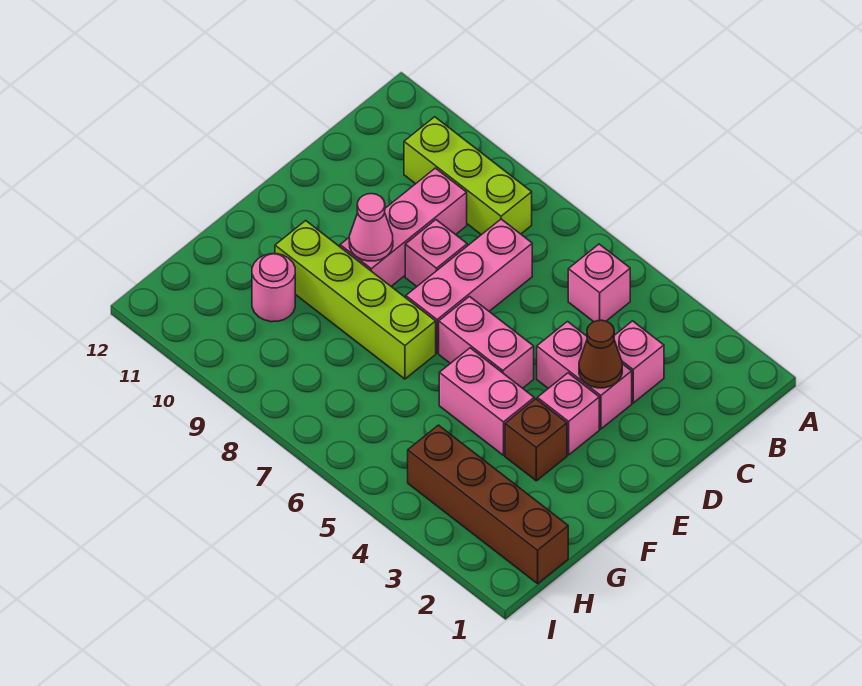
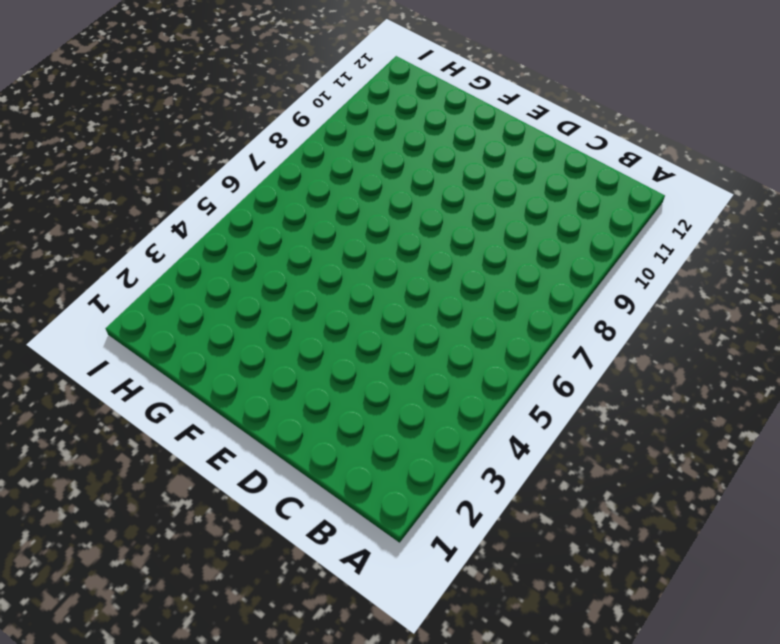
none -> pink 1x1 brick [568,244,630,322]
none -> lime 1x3 brick [404,117,532,235]
none -> pink 1x1 brick [614,321,664,403]

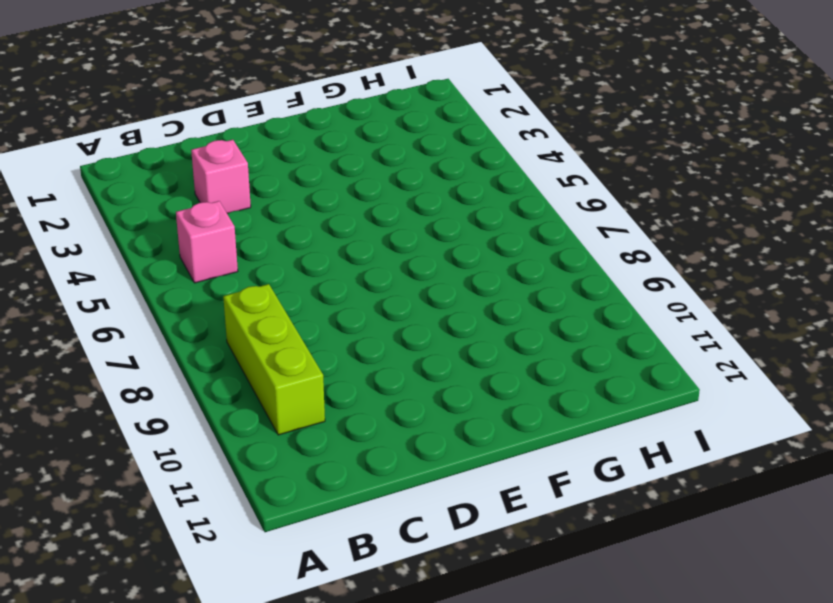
none -> pink 1x3 brick [406,219,532,353]
none -> pink 1x3 brick [340,168,467,286]
none -> pink 1x2 brick [537,322,632,429]

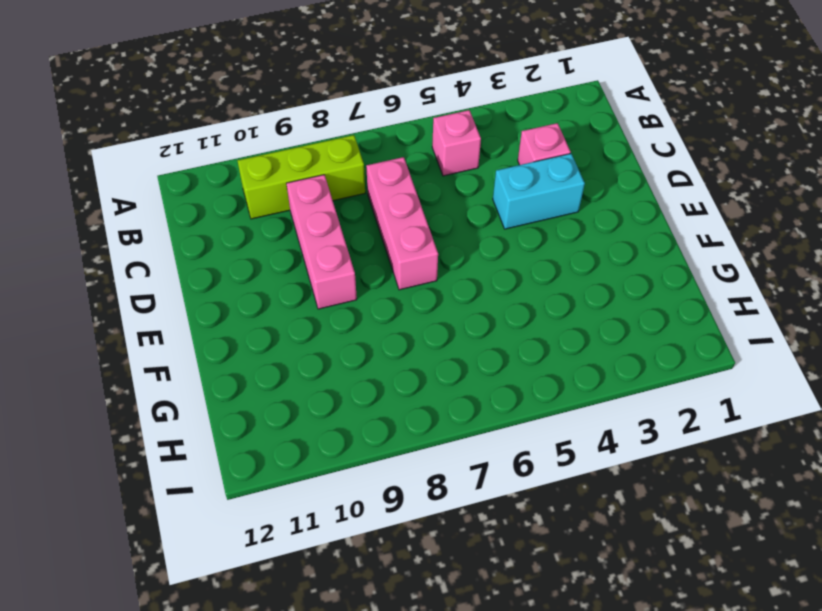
cyan 1x2 brick [493,153,585,229] -> pink 1x2 brick [537,322,632,429]
none -> pink 1x1 brick [405,220,467,286]
none -> pink 1x1 brick [537,373,599,455]
none -> pink 1x2 brick [439,297,534,388]

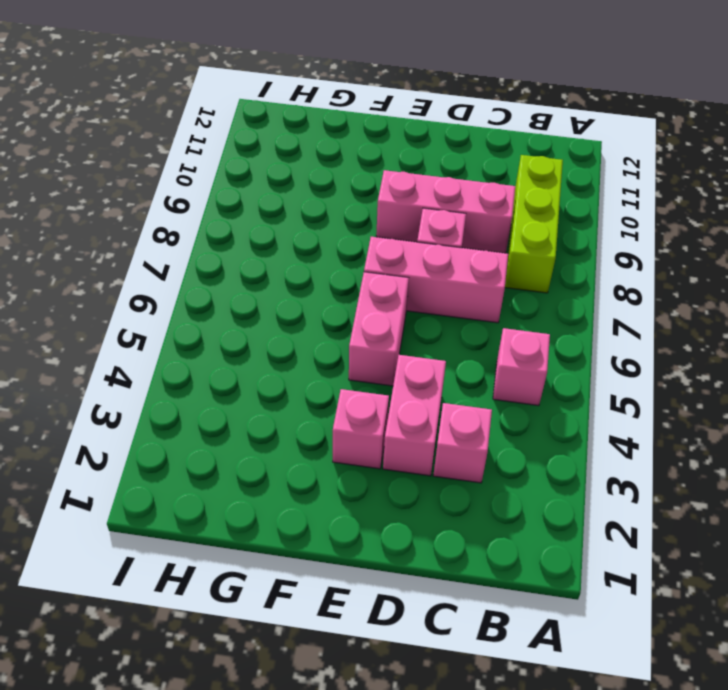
none -> brown 1x1 brick [505,399,567,481]
none -> pink 1x2 brick [439,348,534,455]
none -> lime 1x4 brick [275,221,436,379]

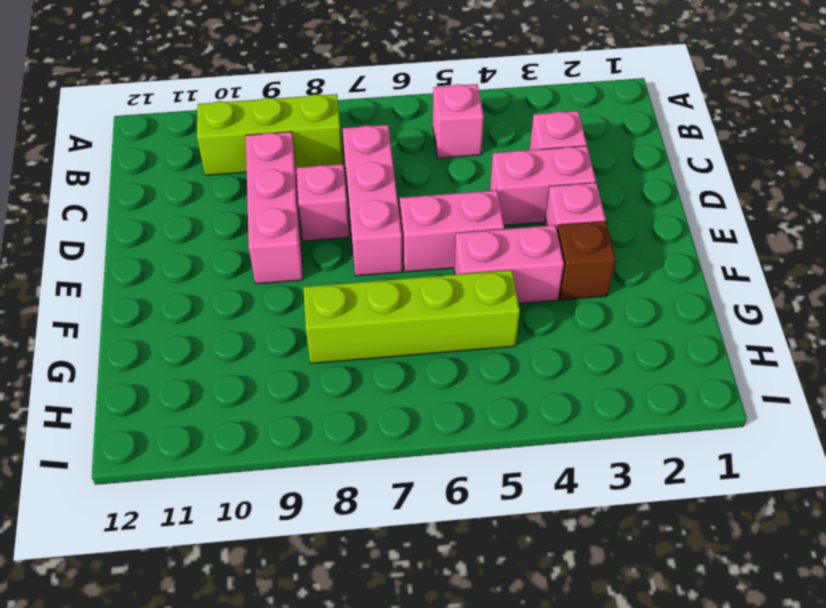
lime 1x4 brick [303,270,520,363] -> lime 1x4 brick moved to [275,221,436,379]
none -> pink 1x1 round brick [252,254,295,322]
none -> brown 1x4 brick [408,425,568,584]
none -> brown 1x1 cone [579,320,622,388]

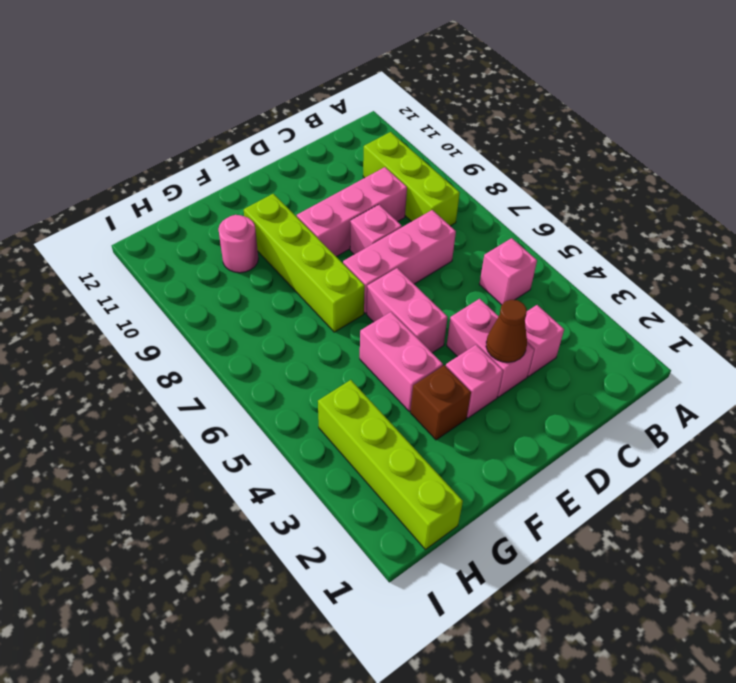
lime 1x4 brick [318,380,463,549] -> brown 1x4 brick [408,425,568,584]
none -> pink 1x1 cone [349,194,393,261]

